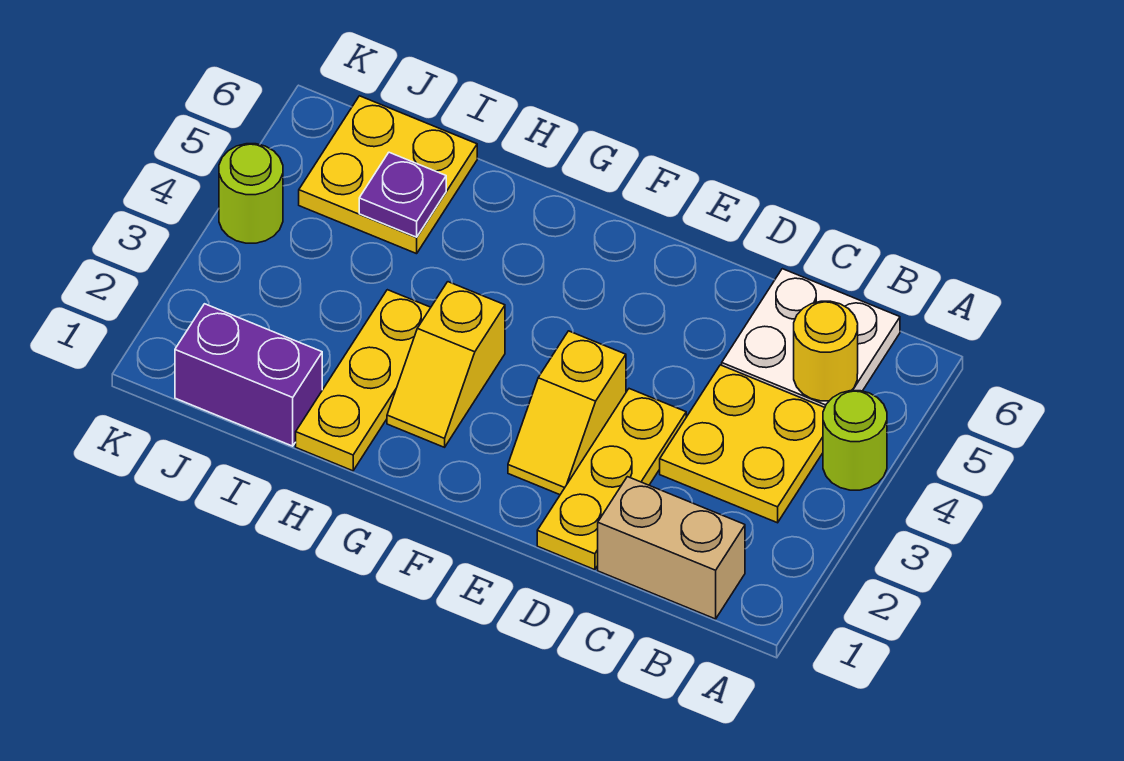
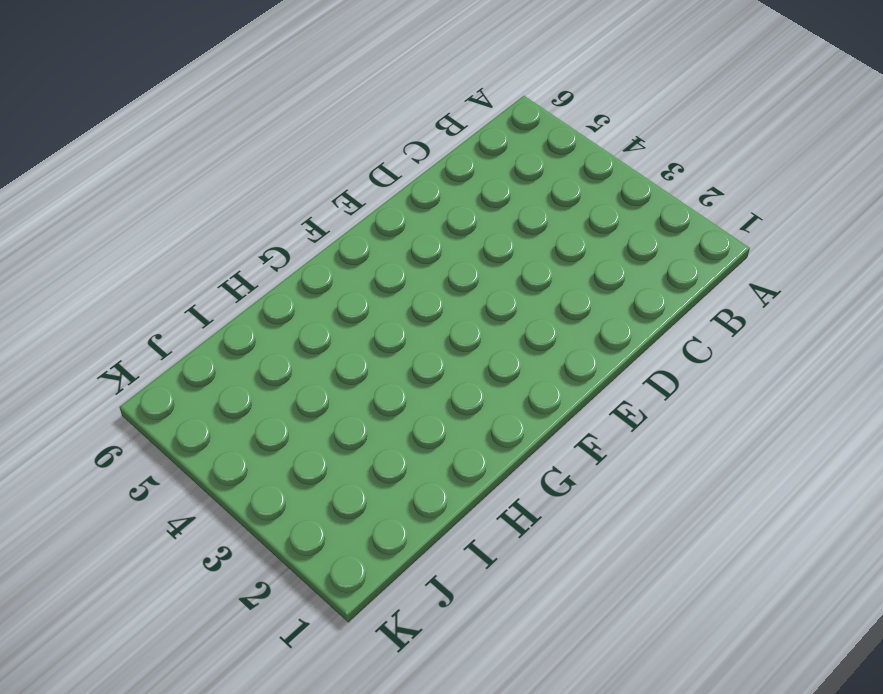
none -> lime 1x1 round brick [823,391,887,490]
none -> tan 1x2 brick [598,477,745,619]
none -> yellow 2x2 plate [660,365,825,523]

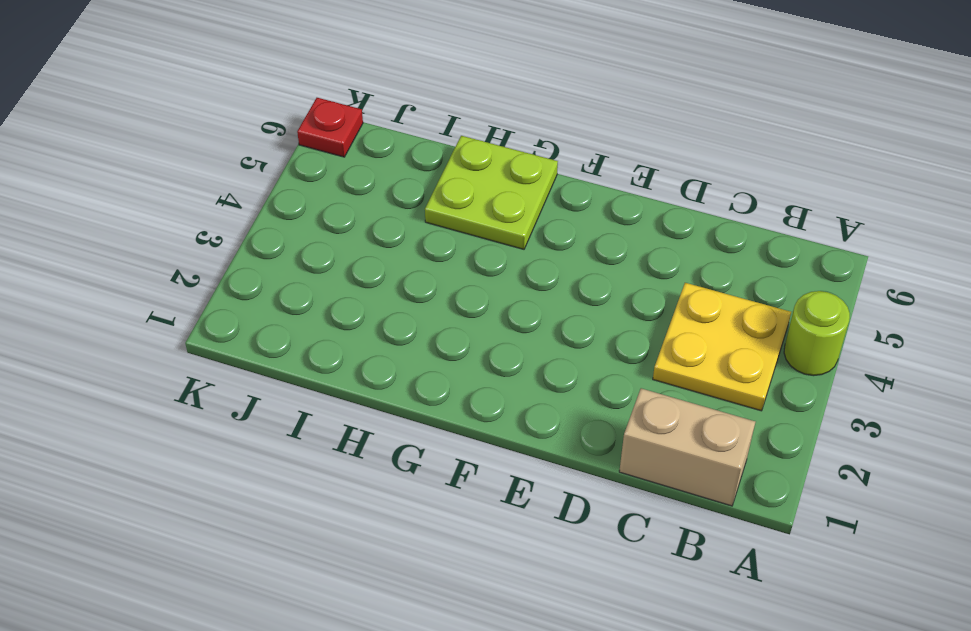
lime 2x2 plate [425,136,558,249] -> none
red 1x1 plate [297,98,363,157] -> none
none -> white 2x2 plate [722,269,900,407]
none -> yellow 1x3 plate [537,389,686,570]
none -> yellow 1x2 slope [508,331,626,495]

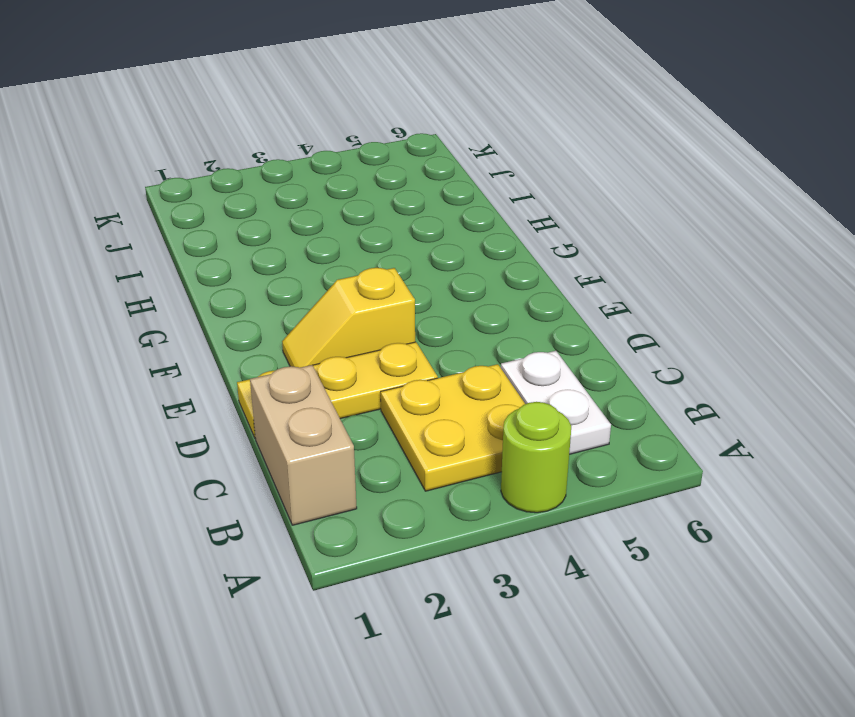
white 1x2 plate [501,351,611,454] -> white 2x2 plate [722,269,900,407]
none -> yellow 1x2 slope [387,282,505,447]
none -> yellow 1x3 plate [296,290,431,471]
none -> purple 1x2 brick [175,304,322,446]

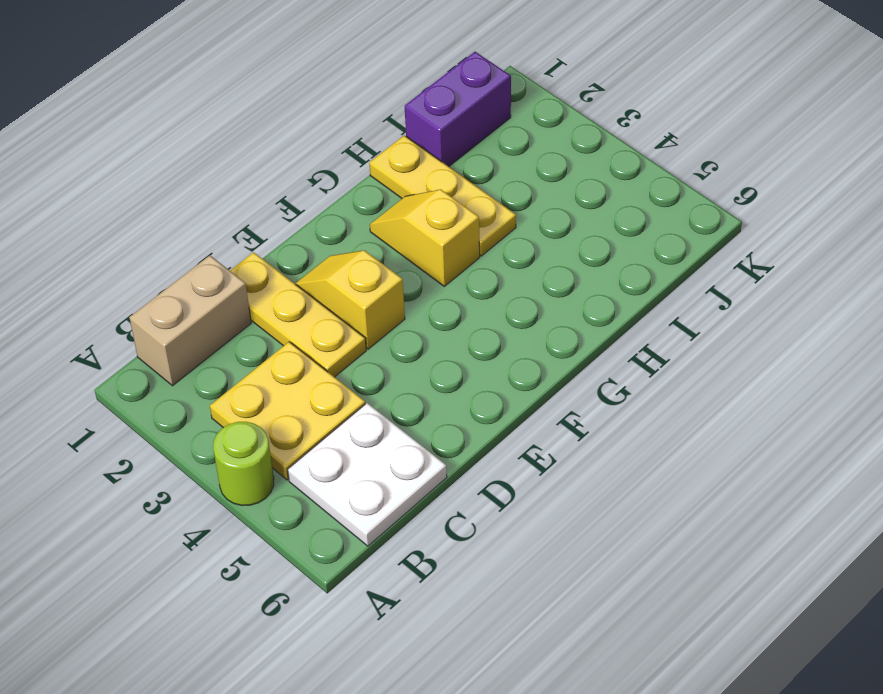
none -> yellow 2x2 plate [299,96,477,254]
none -> lime 1x1 round brick [219,144,283,243]
none -> yellow 1x1 round brick [794,301,858,401]

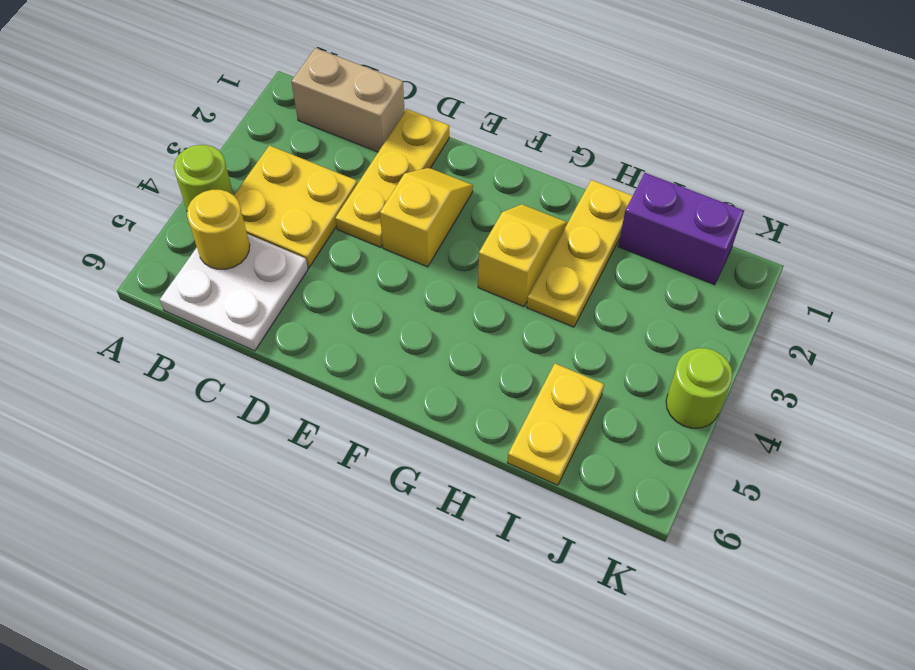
yellow 1x2 plate [507,364,604,485] -> yellow 2x2 plate [299,96,477,254]
none -> purple 1x1 plate [359,152,446,237]

